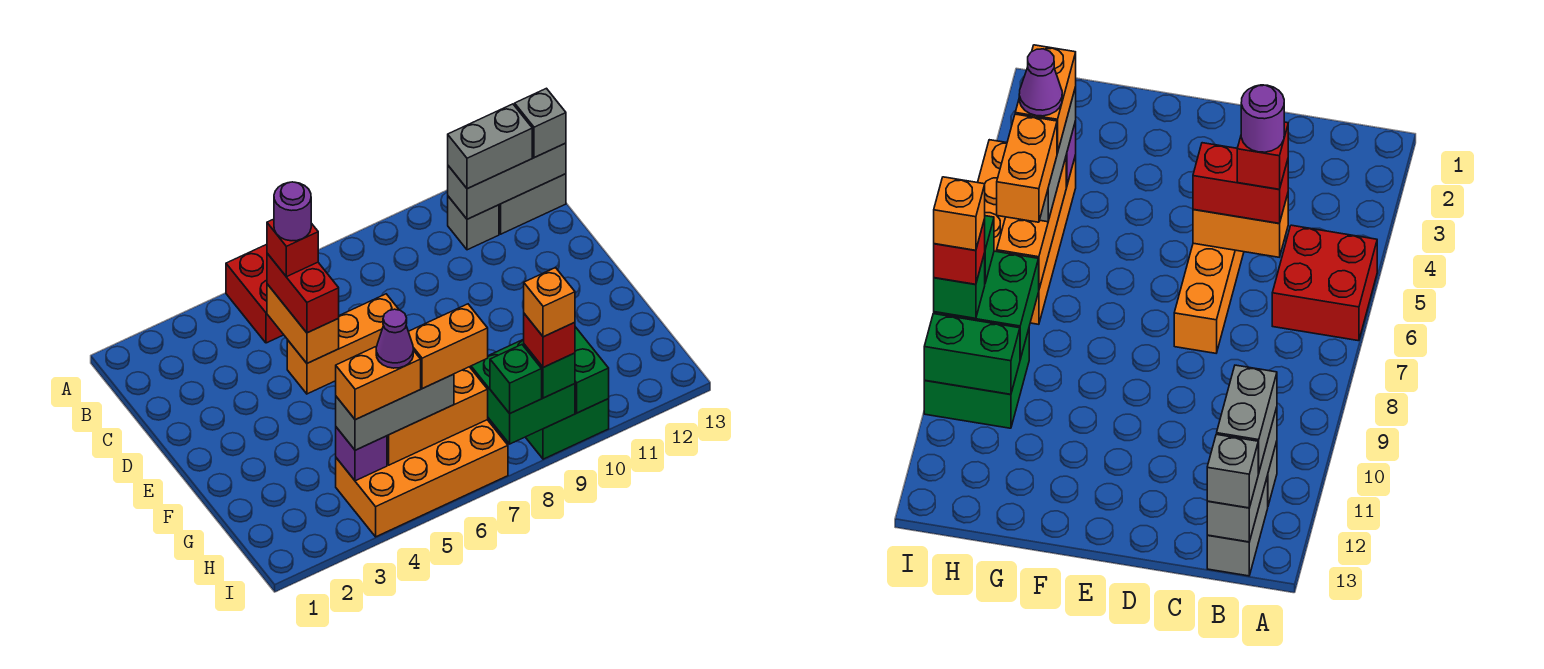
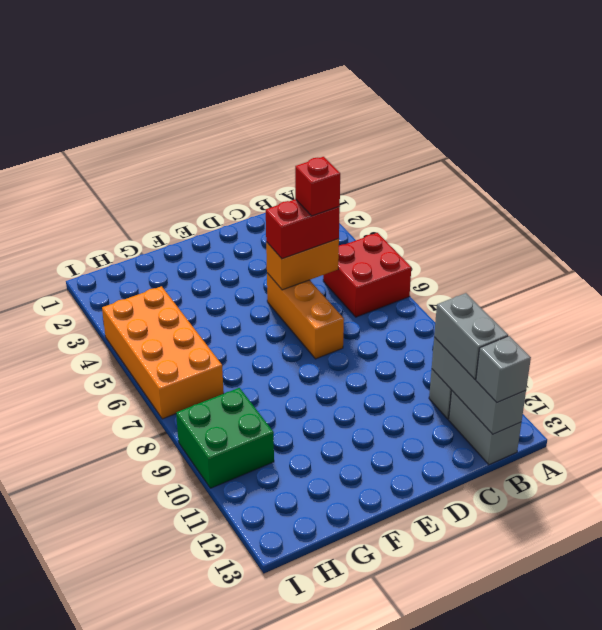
none -> purple 1x1 brick [336,427,387,481]
none -> orange 1x3 brick [387,367,488,465]
none -> green 2x2 brick [470,339,575,444]

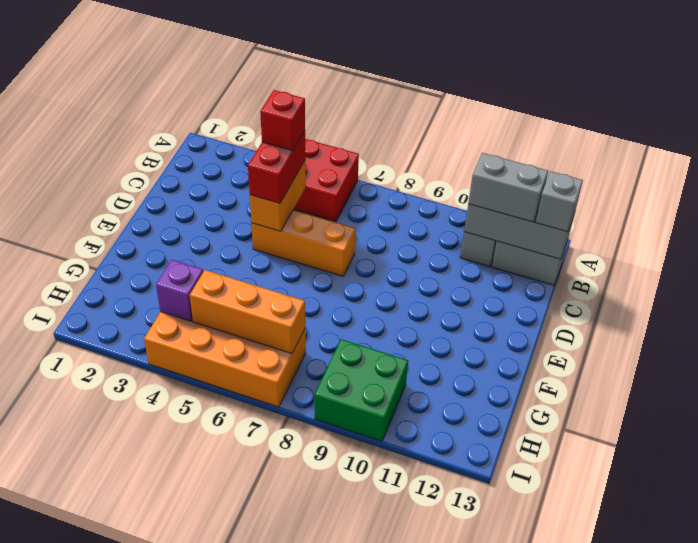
none -> green 2x2 brick [470,339,575,444]
none -> green 1x2 brick [575,327,609,413]
none -> grey 1x3 brick [336,374,454,450]

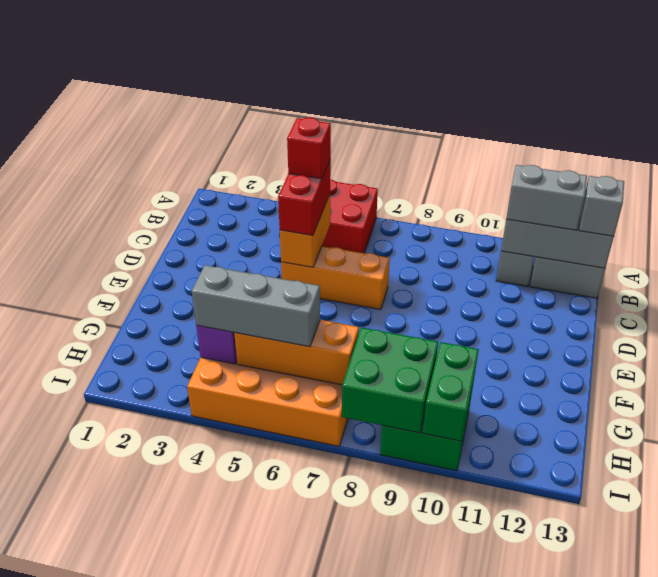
none -> green 1x1 brick [490,345,542,413]
none -> green 1x1 brick [524,344,575,398]
none -> orange 1x2 brick [336,346,421,420]

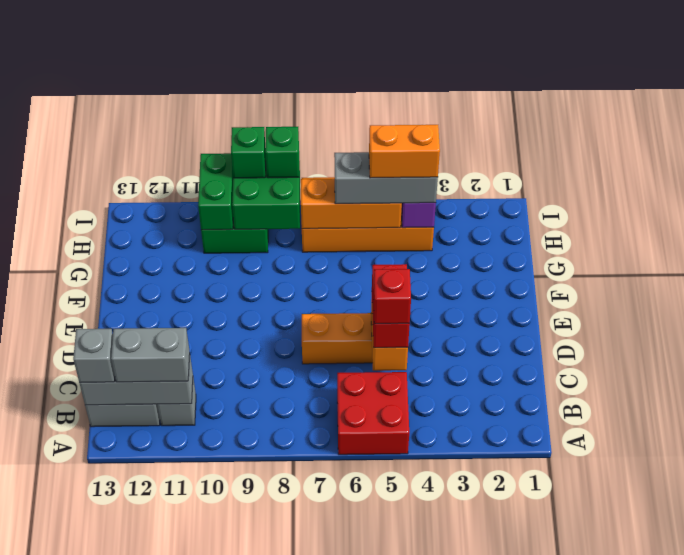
none -> orange 1x2 brick [408,304,488,389]
none -> red 1x1 brick [524,314,575,367]
none -> purple 1x1 round brick [274,182,311,241]

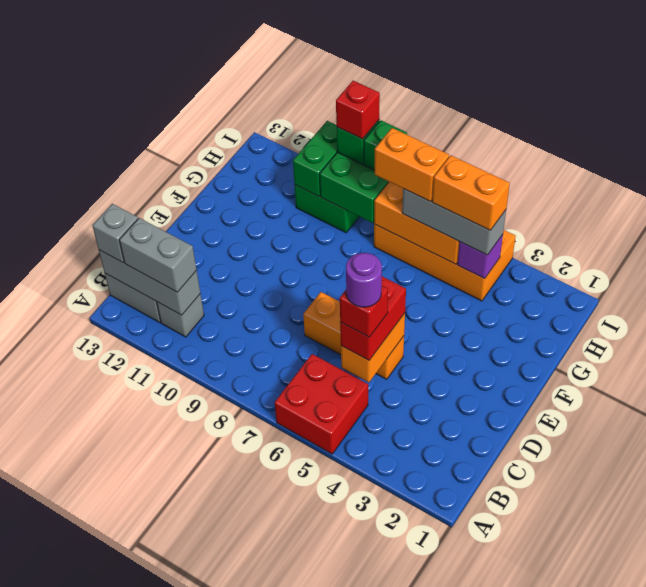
none -> purple 1x1 cone [376,309,413,368]
none -> orange 1x1 brick [524,268,575,337]

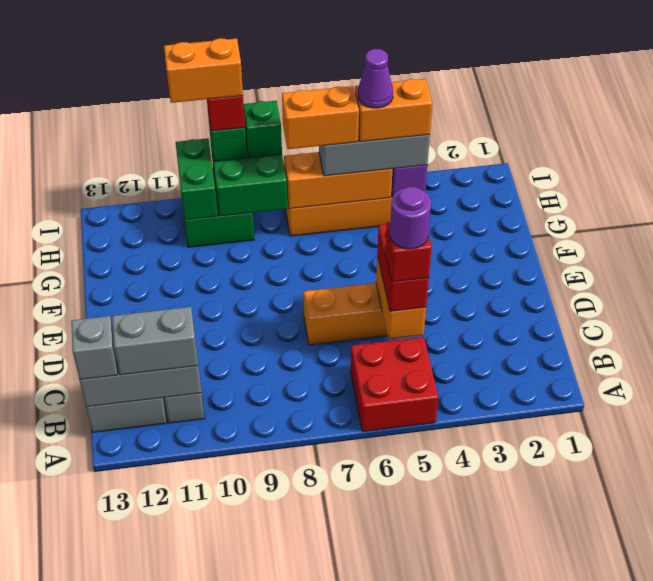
orange 1x2 brick [164,38,243,103] -> orange 1x1 brick [524,268,575,337]

